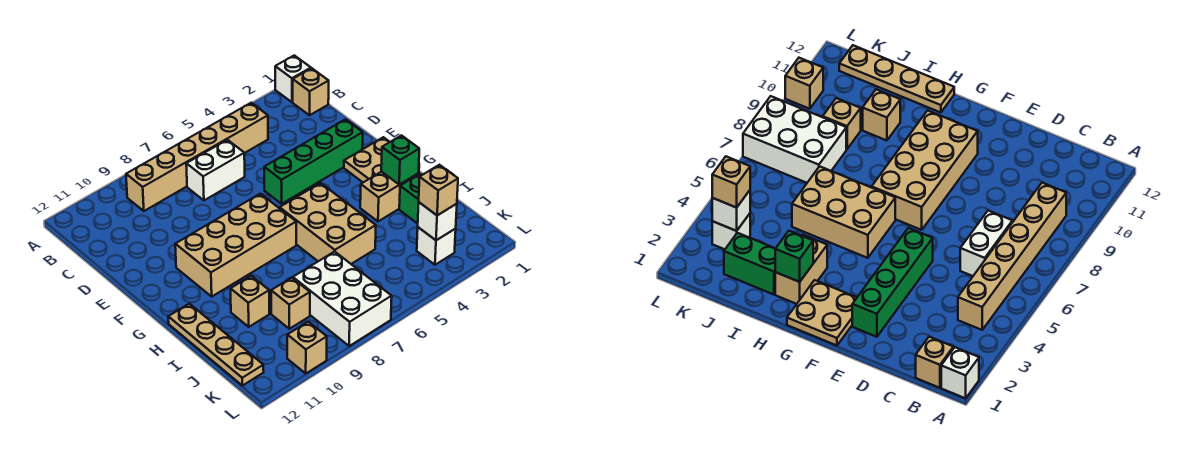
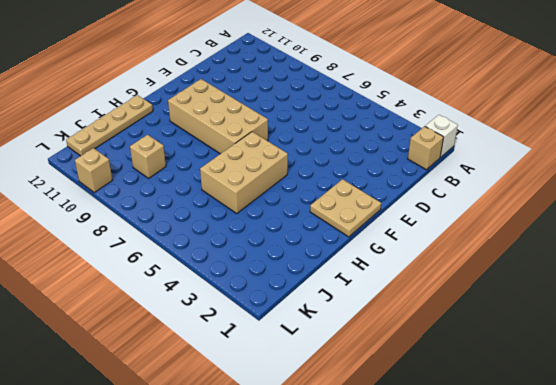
none -> tan 1x6 brick [126,103,268,211]
none -> white 1x2 brick [186,140,245,200]
none -> green 1x4 brick [264,119,363,204]

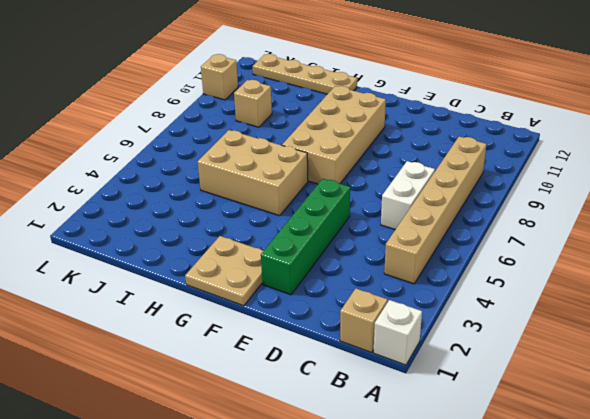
none -> tan 1x2 brick [360,172,419,221]
none -> green 1x2 brick [399,174,421,224]
none -> tan 1x1 brick [230,276,269,327]

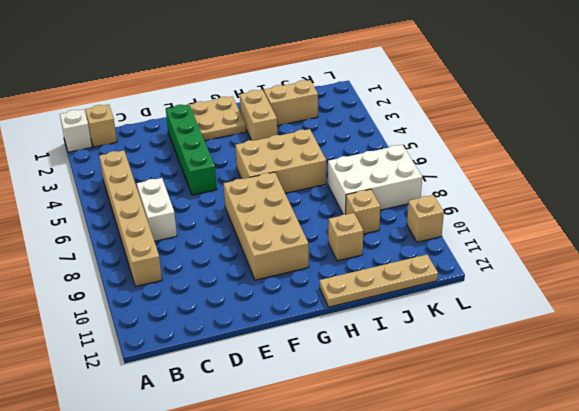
tan 1x2 brick [264,80,318,126] -> green 1x2 brick [399,174,421,224]
none -> white 1x1 brick [417,227,456,265]
none -> green 1x1 brick [381,135,419,185]
none -> white 1x1 brick [418,202,457,240]

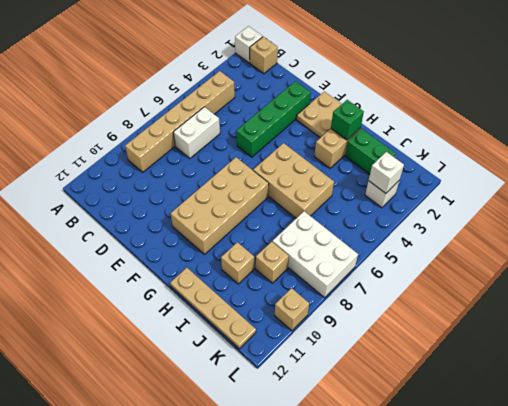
none -> tan 1x1 brick [419,165,458,215]

